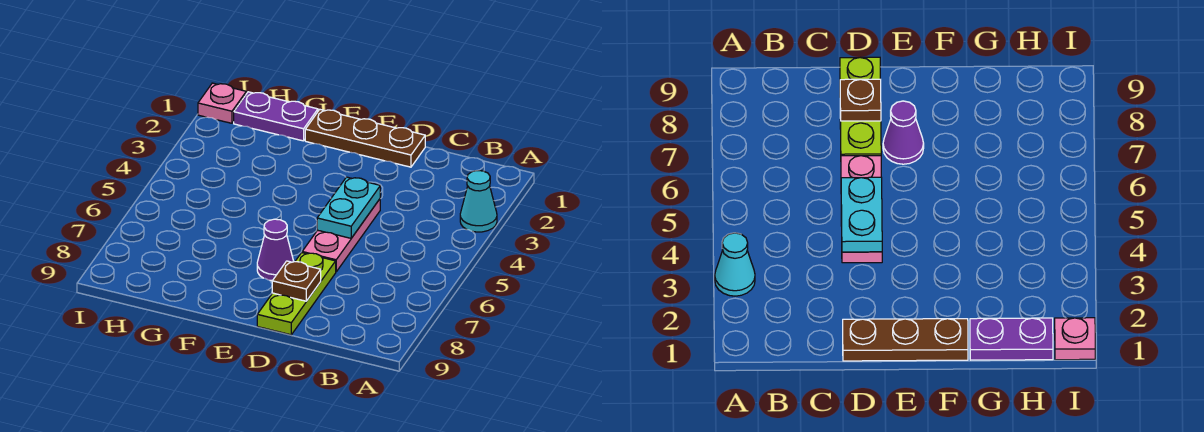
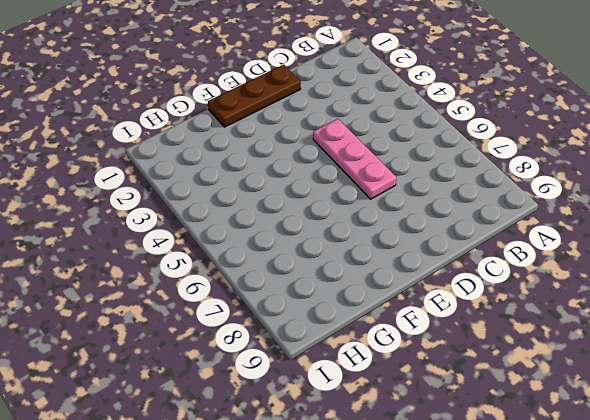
none -> cyan 1x1 cone [460,171,497,232]
none -> lime 1x3 plate [257,253,336,335]

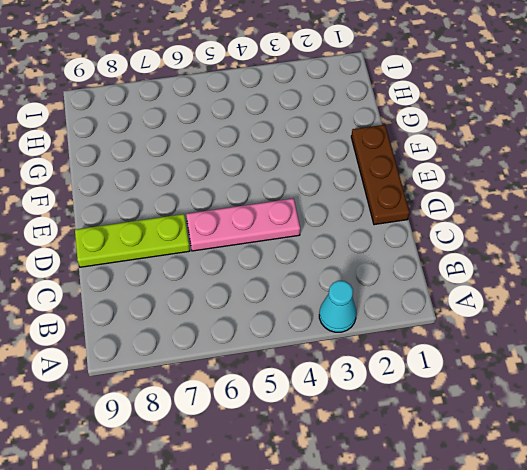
none -> purple 1x1 cone [257,219,294,281]
none -> purple 1x2 plate [234,92,318,141]

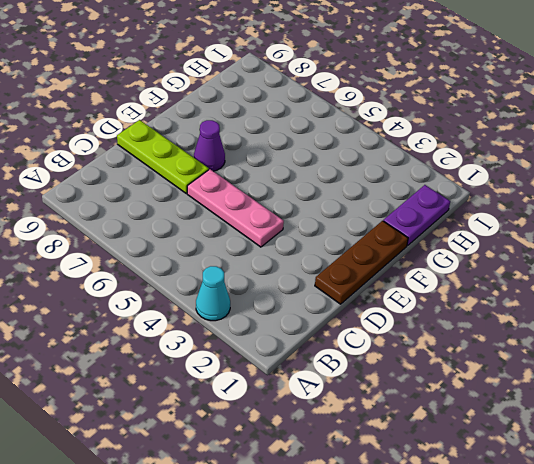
none -> pink 1x1 plate [198,83,246,123]
none -> cyan 1x2 plate [317,177,380,238]

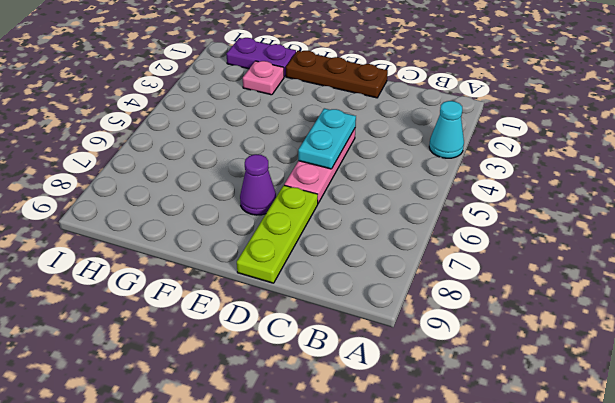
pink 1x1 plate [243,61,284,95] -> pink 1x1 plate moved to [198,83,246,123]
none -> brown 1x1 plate [272,261,321,301]

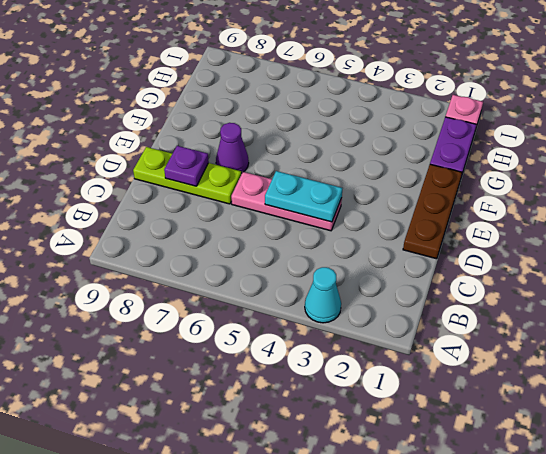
purple 1x1 plate [164,146,209,186] -> brown 1x1 plate [272,261,321,301]

